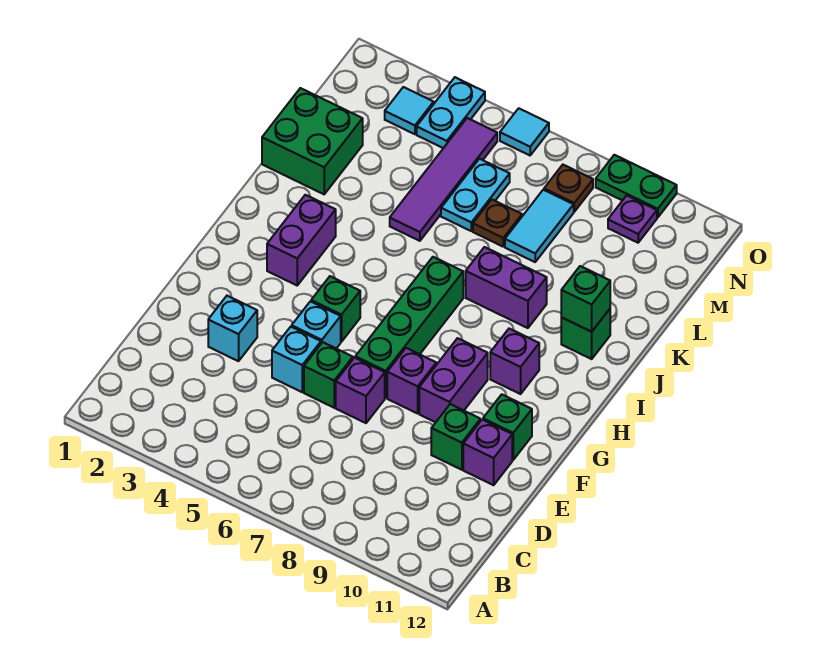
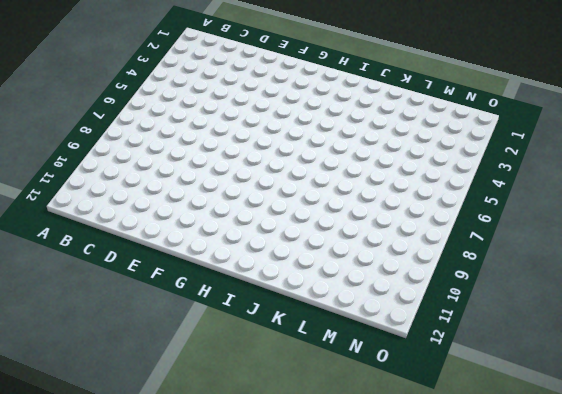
none -> cyan 1x1 brick [208,296,257,361]
none -> cyan 1x1 brick [272,327,321,392]
none -> green 1x1 brick [304,342,353,408]

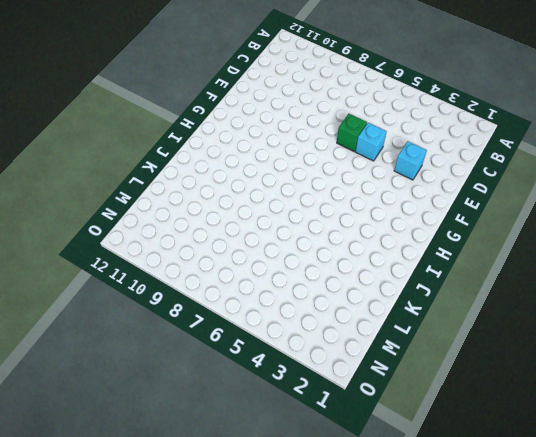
none -> purple 1x1 brick [336,358,385,423]
none -> green 1x1 brick [431,404,480,470]
none -> purple 1x1 brick [463,420,512,485]

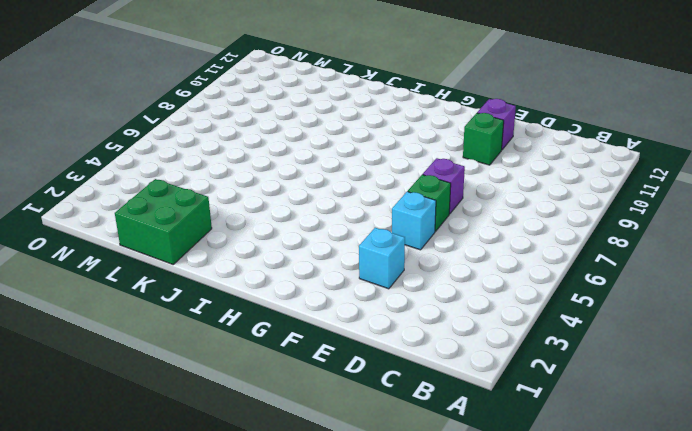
none -> cyan 1x1 brick [292,301,341,349]
none -> green 1x4 brick [355,257,463,398]
none -> purple 1x1 brick [387,348,436,413]

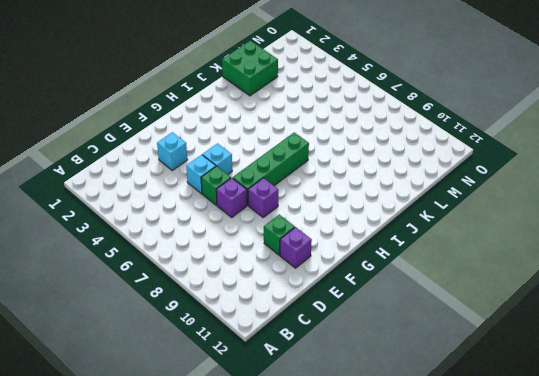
none -> purple 1x2 brick [419,338,488,422]
none -> green 1x1 brick [483,394,532,460]
none -> green 1x1 brick [311,276,360,342]

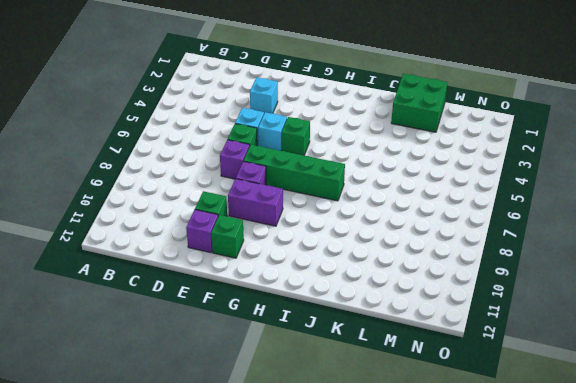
none -> purple 1x2 brick [267,195,336,285]
none -> purple 1x1 brick [490,329,539,394]
none -> purple 1x2 brick [466,247,547,328]

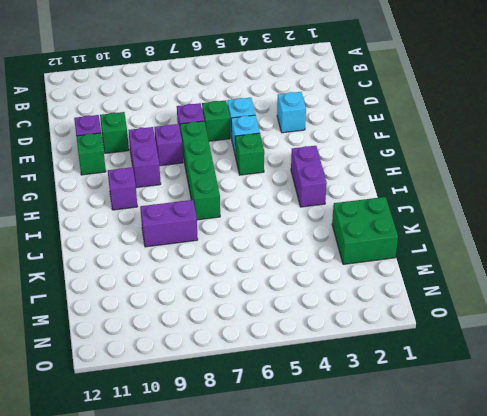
none -> green 1x1 brick [561,309,610,359]
none -> purple 1x4 tile [390,118,497,241]
none -> cyan 1x2 plate [441,159,510,231]

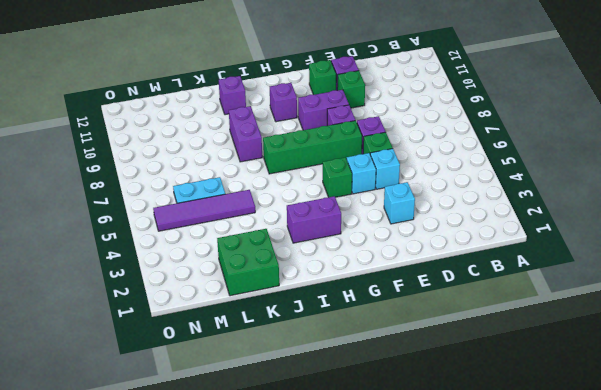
purple 1x1 brick [219,76,246,115] -> green 1x1 brick [561,309,610,359]
none -> brown 1x1 plate [473,200,522,247]
none -> cyan 1x2 tile [505,190,574,262]
none -> cyan 1x1 tile [385,87,434,134]

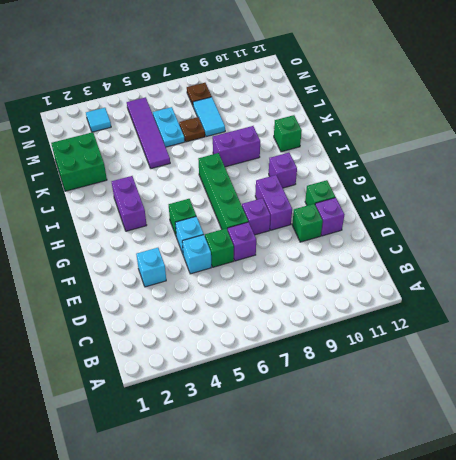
none -> cyan 1x2 plate [417,77,485,148]
none -> purple 1x1 plate [608,195,657,243]
none -> cyan 1x1 tile [500,108,549,155]

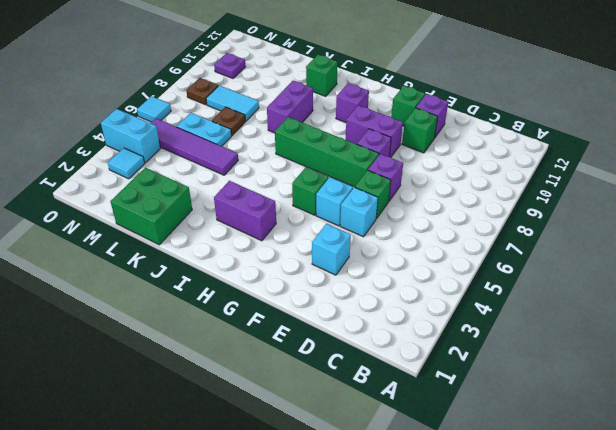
cyan 1x2 brick [101,109,161,163] -> cyan 1x2 plate [417,77,485,148]
none -> green 1x2 plate [596,155,677,218]
none -> green 1x1 brick [561,266,610,332]

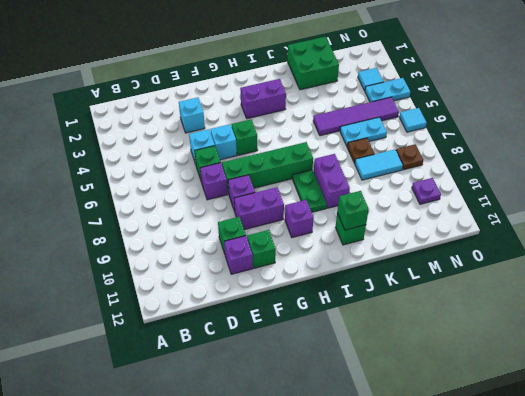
green 1x2 plate [293,170,327,212] -> green 1x2 plate moved to [596,155,677,218]

